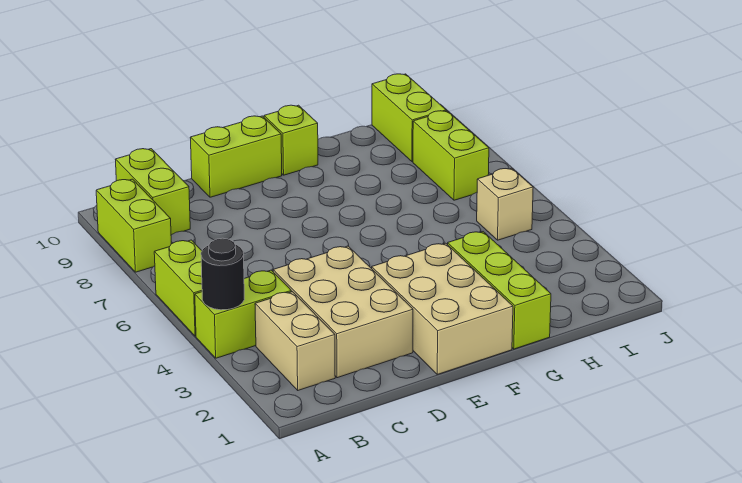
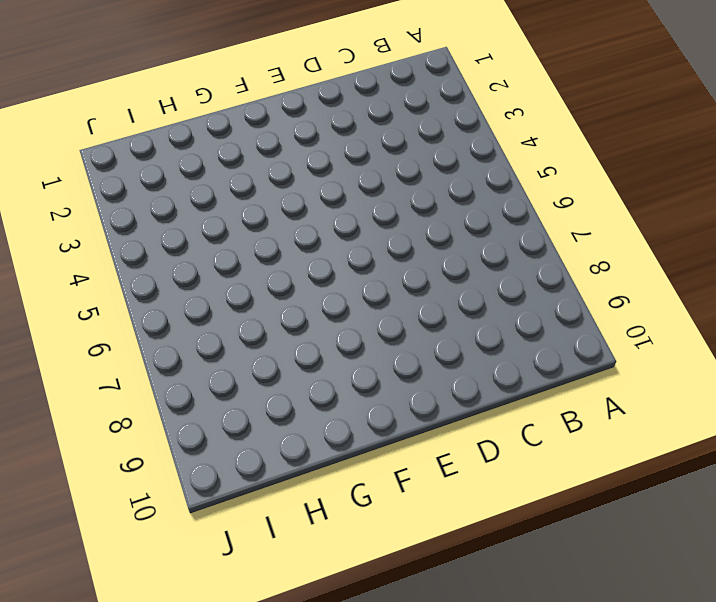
none -> lime 1x2 brick [195,270,291,358]
none -> lime 1x2 brick [154,240,202,336]
none -> lime 1x2 brick [96,179,171,272]

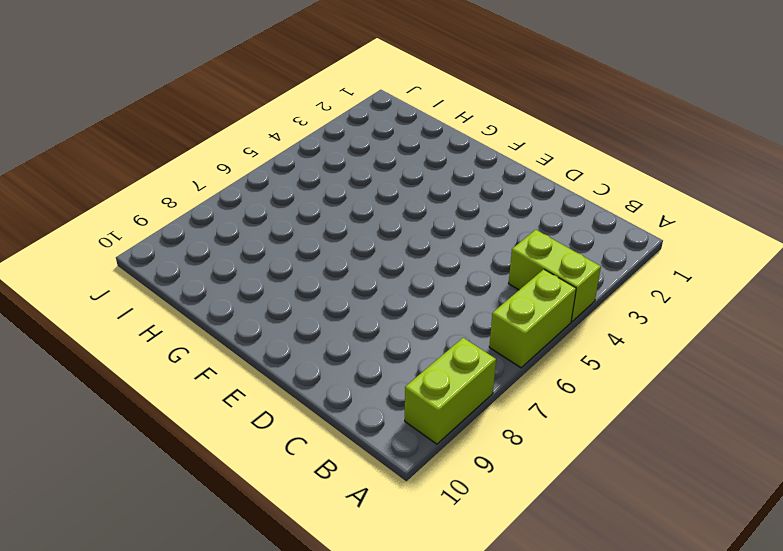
none -> tan 1x2 brick [255,292,335,390]
none -> lime 1x2 brick [115,149,190,235]
none -> tan 2x3 brick [273,246,413,378]

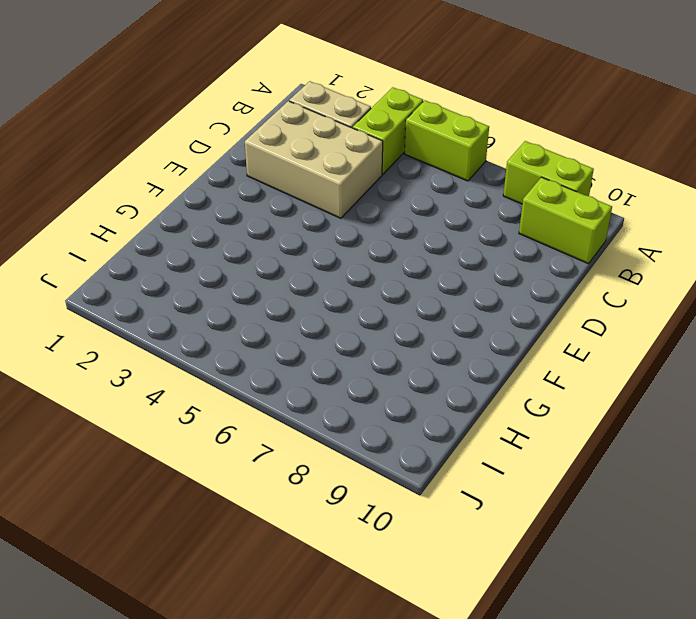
none -> lime 1x2 brick [190,116,282,197]
none -> tan 2x3 brick [372,243,513,374]
none -> lime 1x1 brick [264,105,318,175]

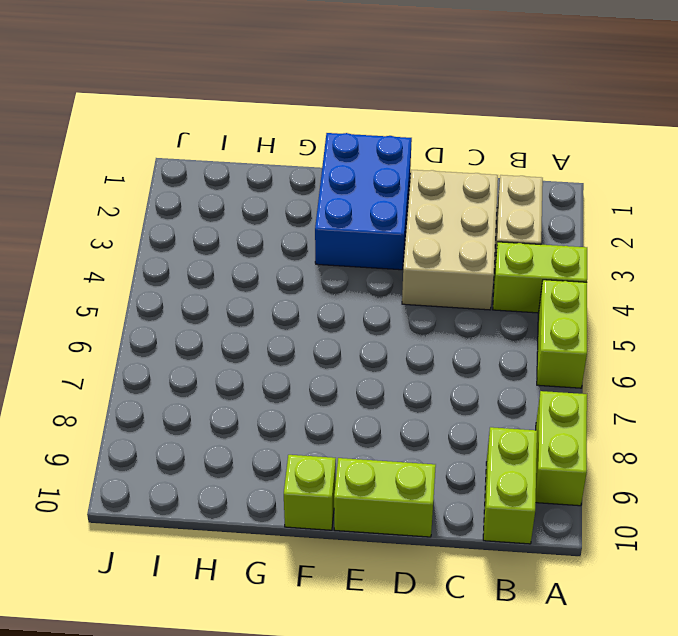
blue 2x3 brick [315,133,412,270] -> tan 2x3 brick [372,243,513,374]
none -> lime 1x3 brick [448,232,551,349]
none -> tan 1x1 brick [477,168,533,240]
none -> lime 1x2 brick [413,111,489,200]

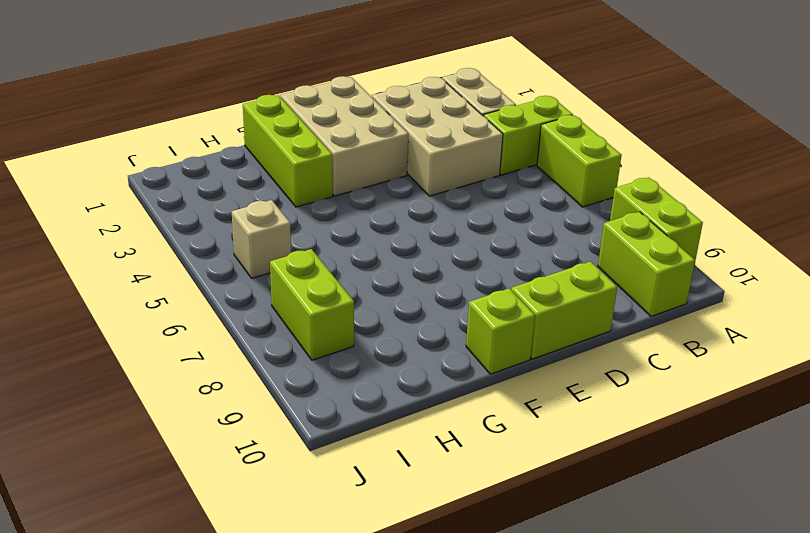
none -> lime 1x2 brick [372,74,446,162]
none -> black 1x1 round brick [201,238,244,310]

